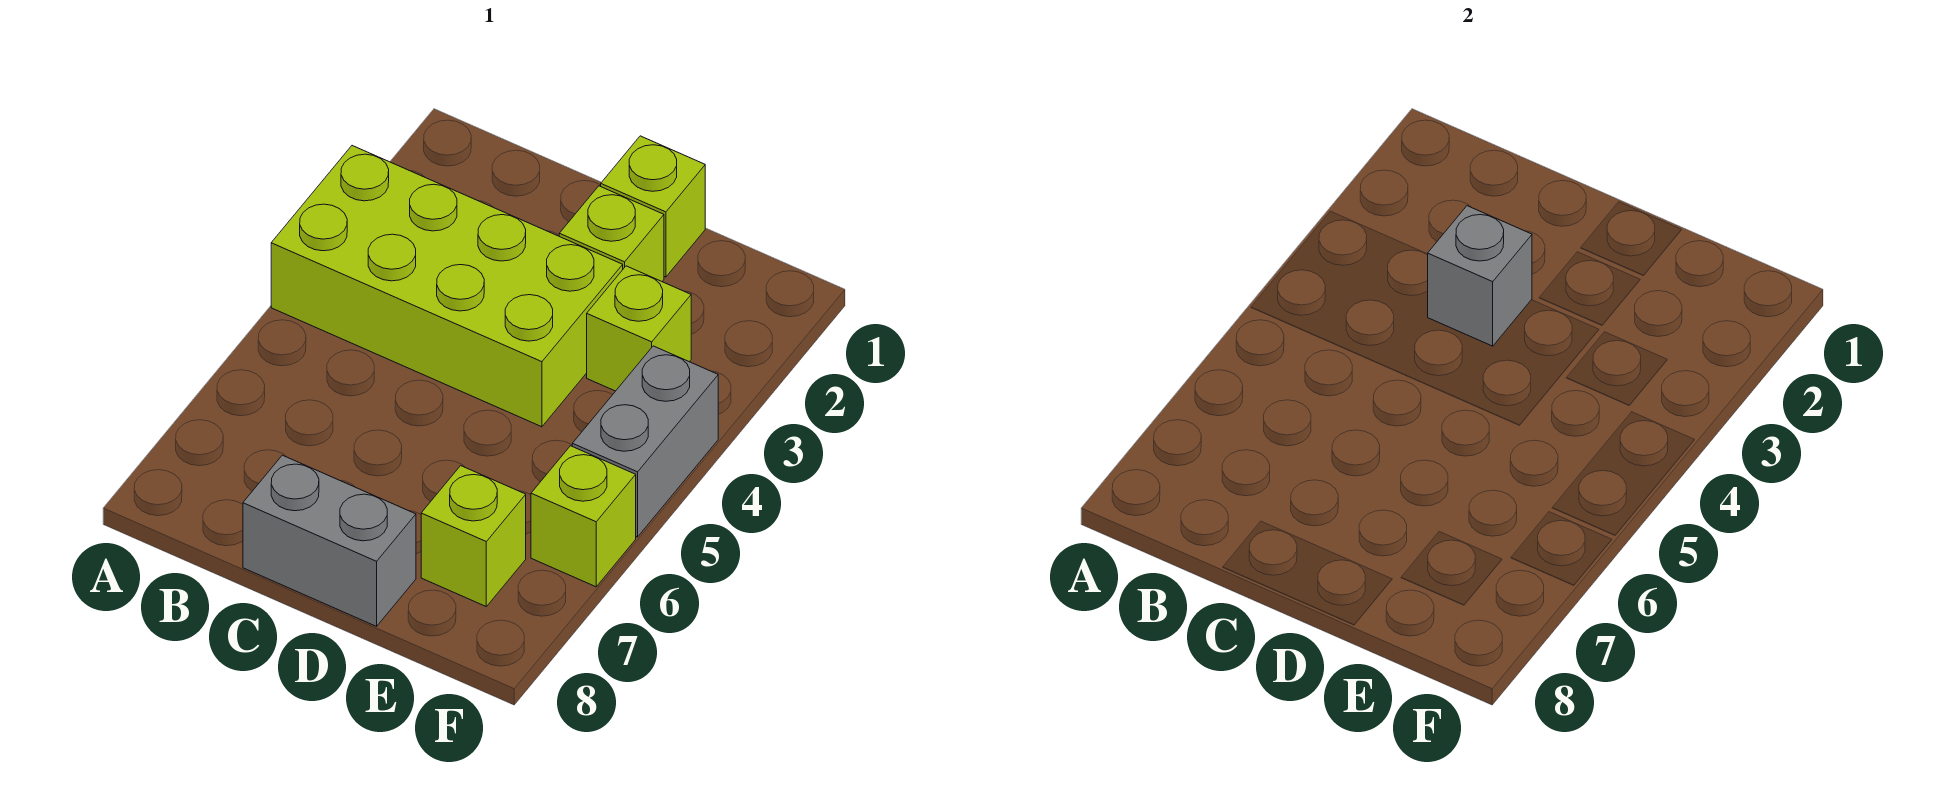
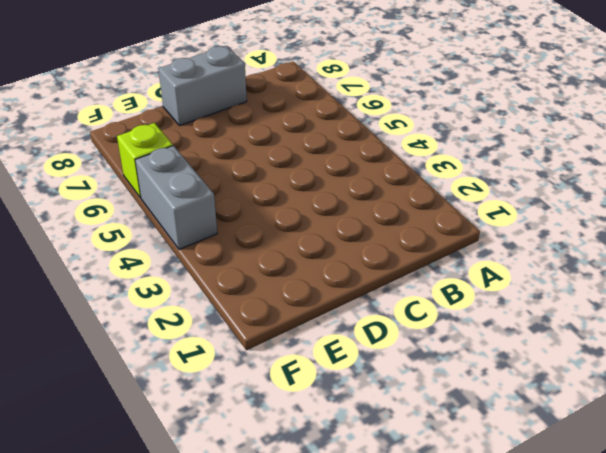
none -> lime 2x4 brick [271,146,623,427]
none -> lime 1x1 brick [601,136,705,277]

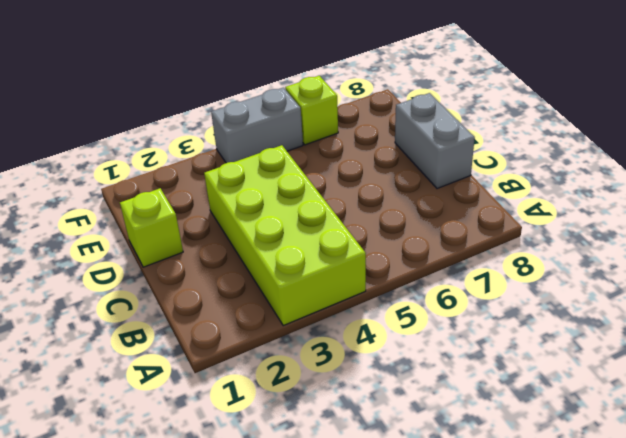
none -> lime 1x1 brick [559,186,664,281]
none -> lime 1x1 brick [587,266,691,391]

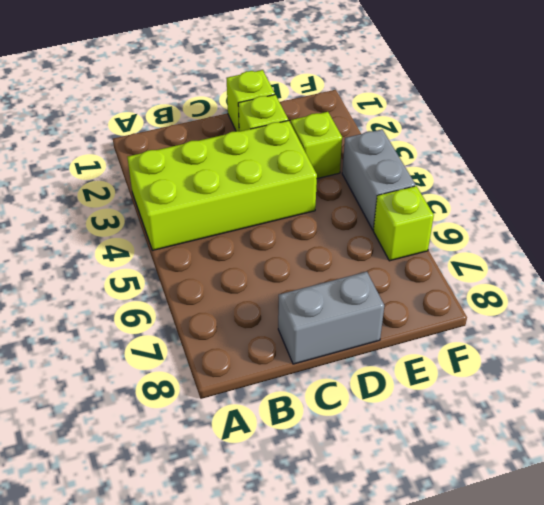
none -> lime 1x1 brick [421,466,526,606]
none -> grey 1x1 brick [1428,206,1532,346]

